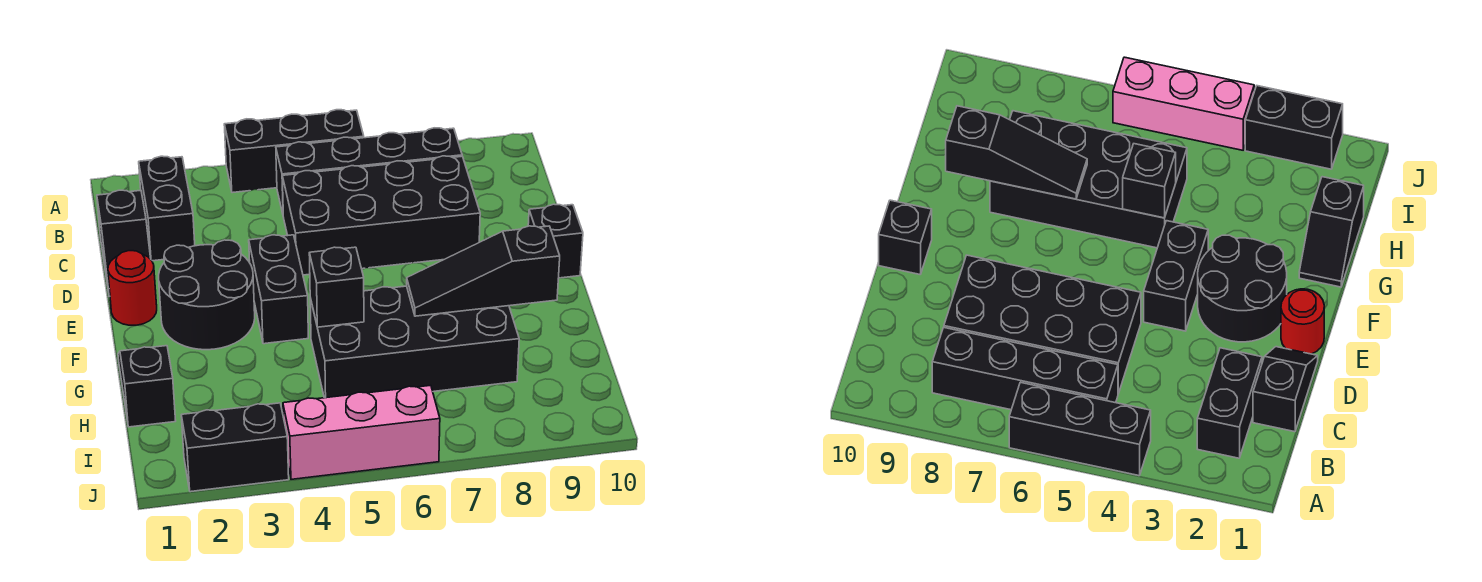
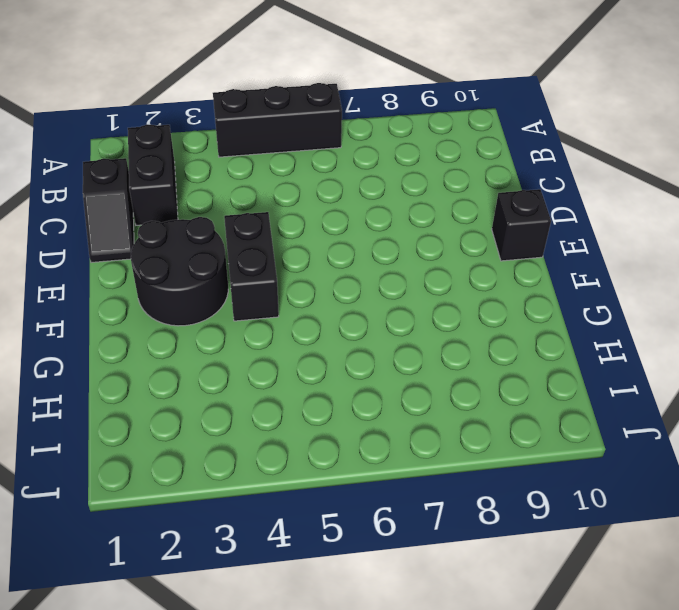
none -> black 1x4 brick [276,128,462,213]
none -> black 2x4 brick [282,156,480,275]
none -> red 1x1 round brick [108,251,157,325]

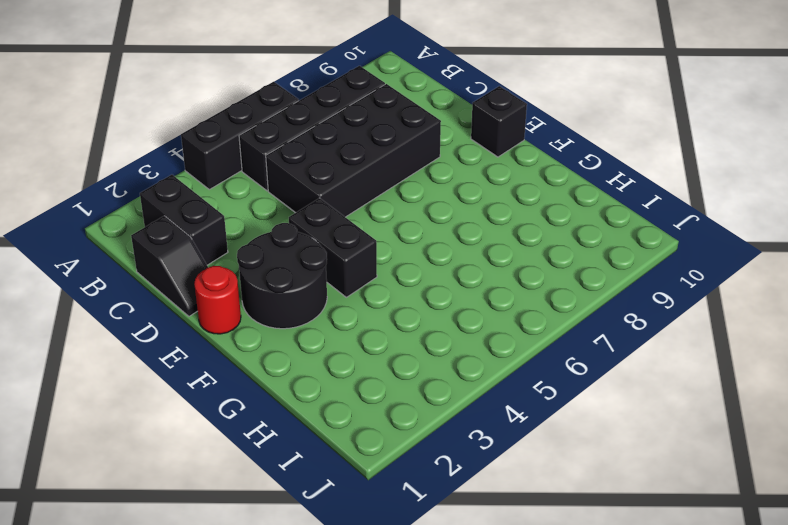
none -> black 1x2 slope [118,346,176,427]
none -> black 2x4 brick [310,286,519,398]
none -> black 1x2 brick [181,403,289,492]

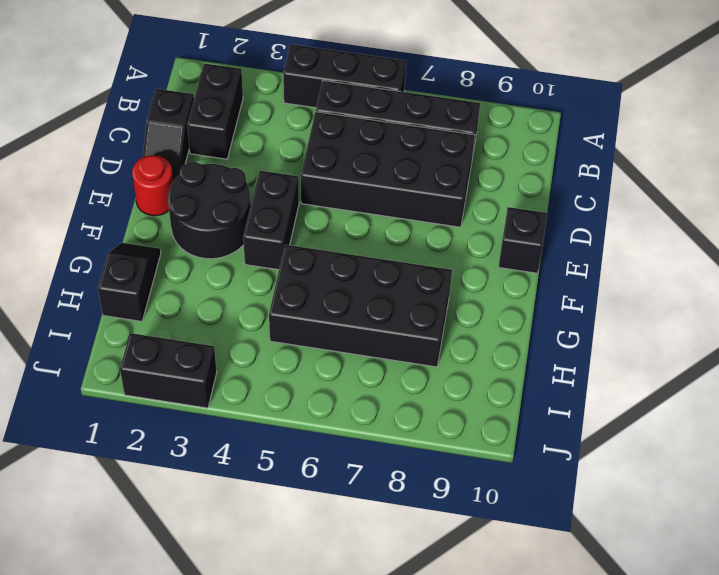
none -> pink 1x3 brick [283,385,440,479]
none -> black 1x1 brick [309,247,364,327]
none -> black 1x3 slope [407,226,560,316]

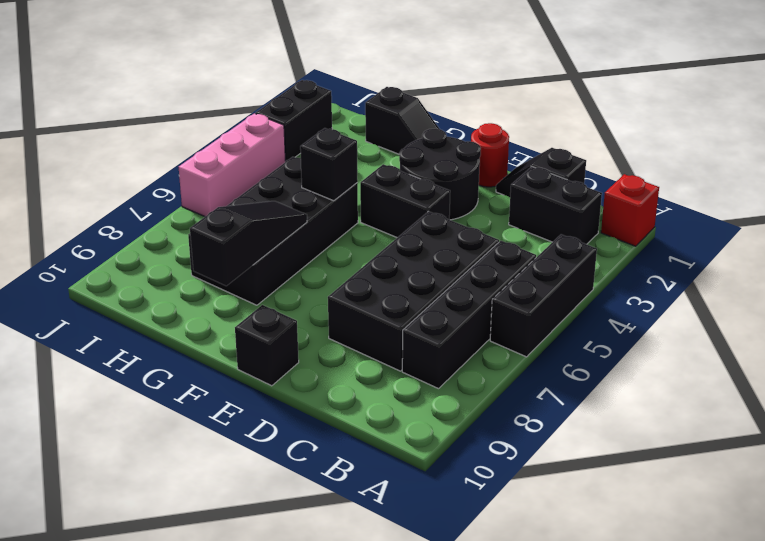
red 1x1 brick [601,174,659,246] -> none

